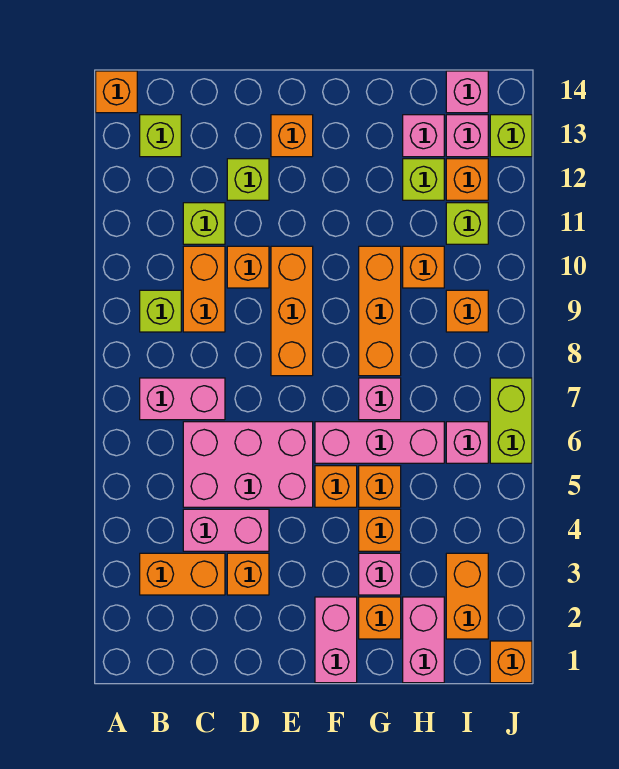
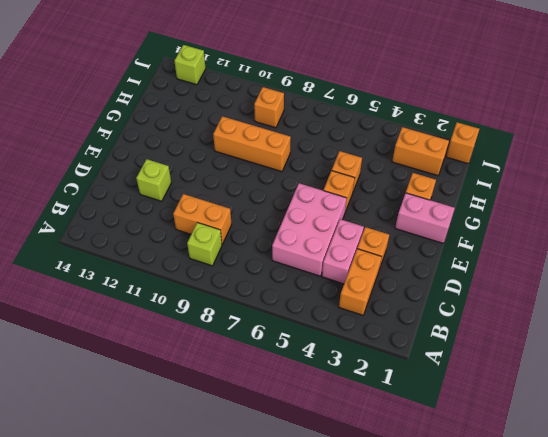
none -> orange 1x1 brick [96,71,137,113]
none -> pink 1x2 brick [140,378,225,420]
none -> lime 1x1 brick [140,115,181,157]
none -> lime 1x1 brick [183,203,225,244]

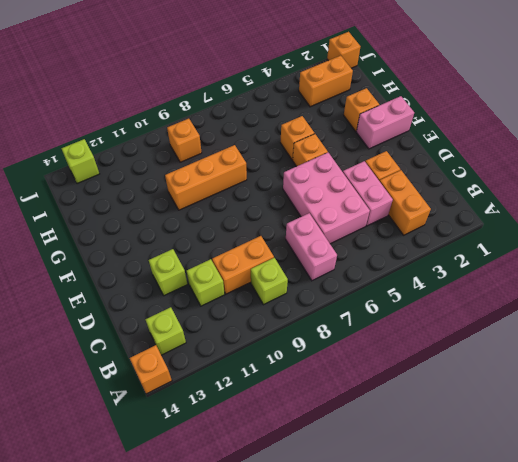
none -> orange 1x1 brick [227,246,269,288]
none -> orange 1x3 brick [271,246,313,376]
none -> orange 1x1 brick [271,115,313,157]
none -> pink 1x3 brick [315,422,444,463]

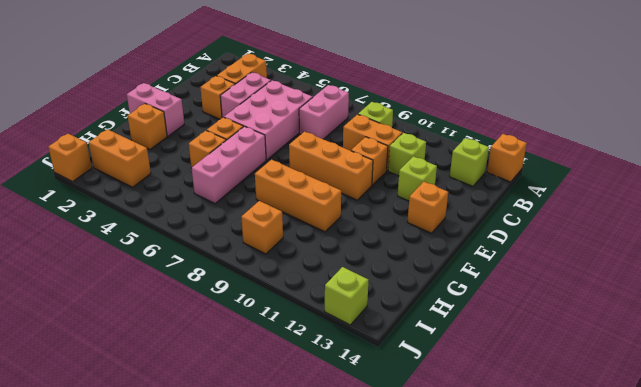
none -> pink 1x1 brick [359,553,401,595]
none -> orange 1x1 brick [359,509,401,551]
none -> pink 1x1 brick [359,378,401,420]
none -> pink 1x2 brick [403,597,444,683]

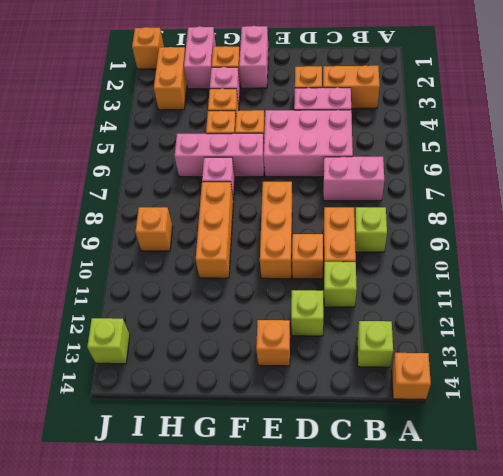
none -> orange 1x1 brick [403,246,444,288]
none -> lime 1x1 brick [403,159,444,200]
none -> pink 1x1 brick [403,115,444,157]
none -> pink 1x1 brick [446,422,488,463]

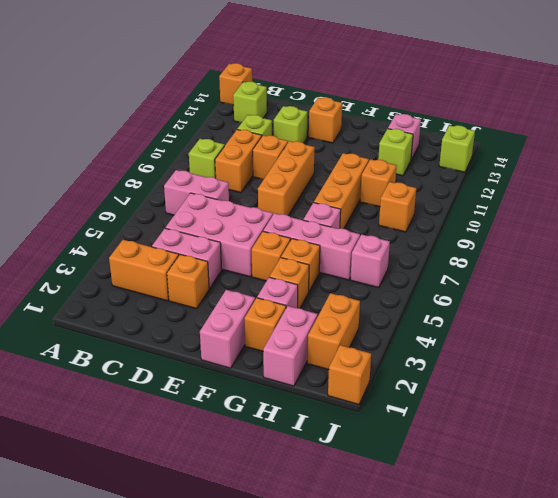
none -> lime 1x1 brick [446,203,488,244]
none -> orange 1x1 brick [446,159,488,200]
none -> pink 1x1 brick [446,115,488,157]
none -> pink 1x1 brick [446,71,488,113]

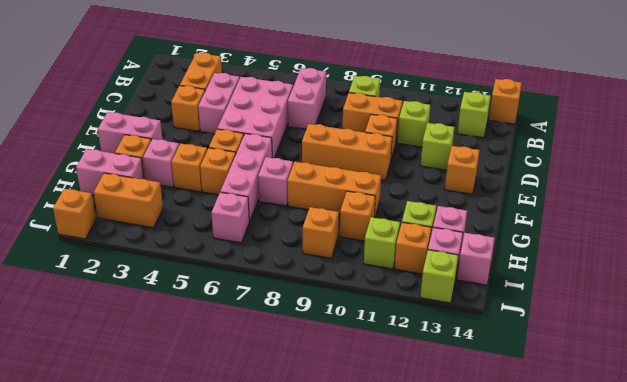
none -> lime 1x2 brick [490,378,532,463]

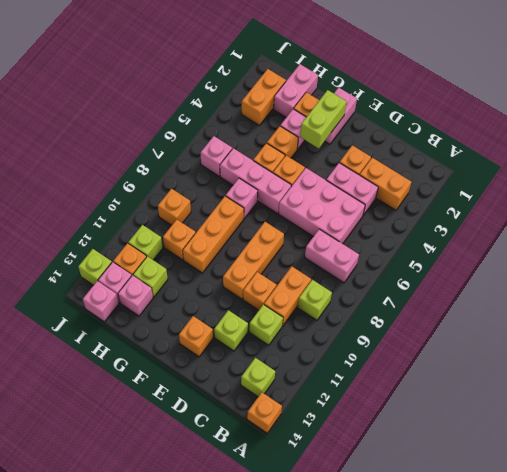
lime 1x2 brick [300,90,347,148] -> lime 1x2 brick moved to [490,378,532,463]
none -> orange 1x1 brick [490,641,532,683]

